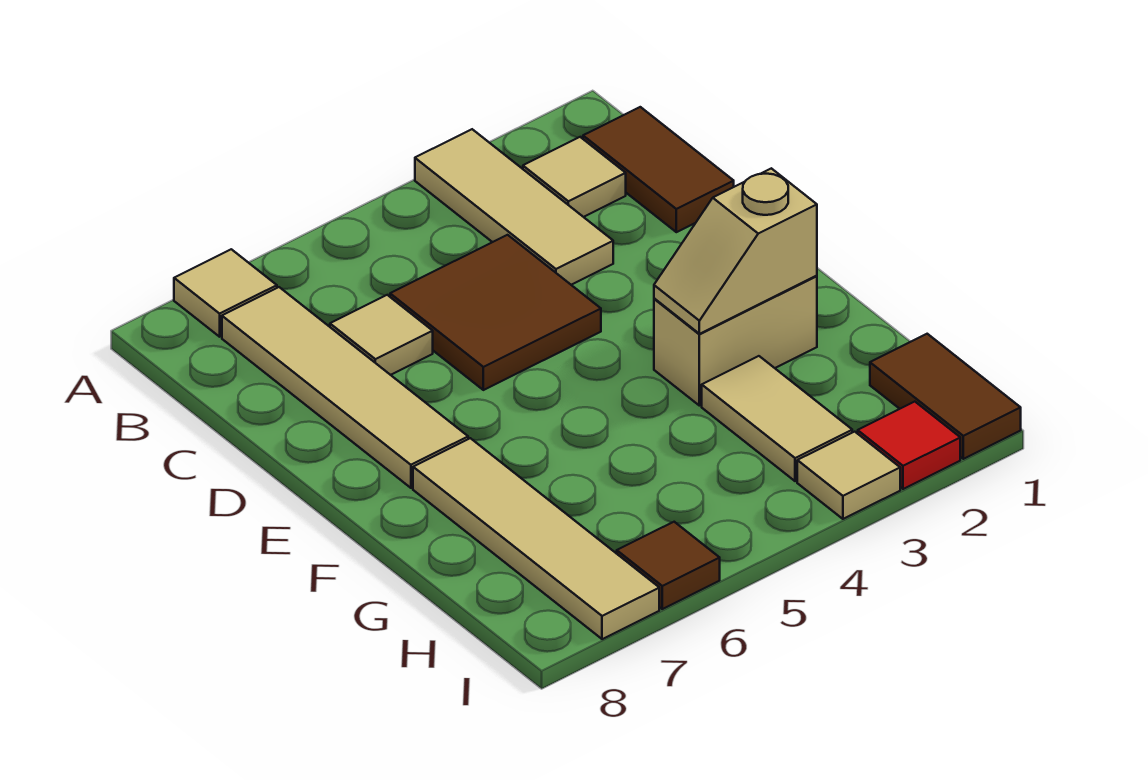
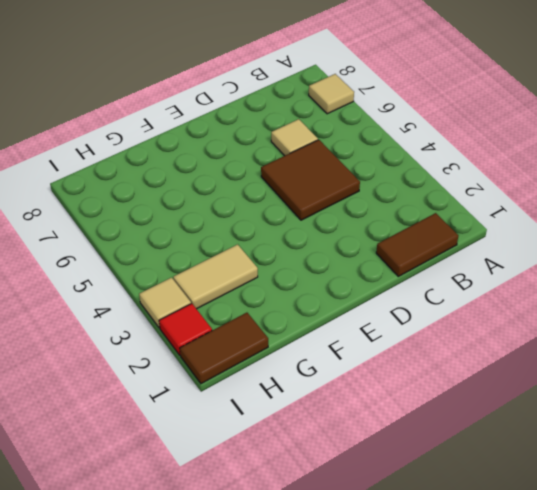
none -> tan 1x3 tile [415,129,613,285]
none -> tan 1x1 tile [523,137,626,217]
none -> tan 1x4 tile [222,287,468,488]

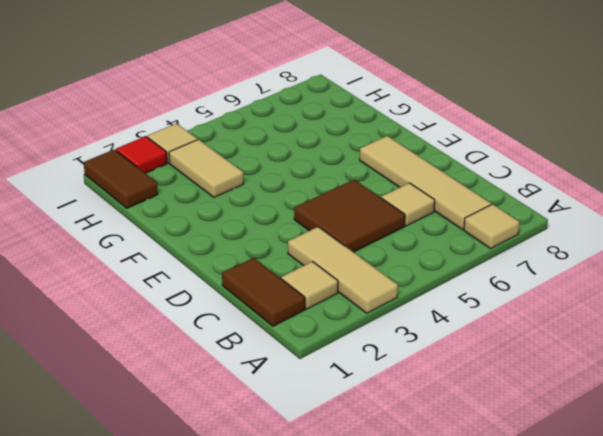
none -> tan 1x2 brick [654,276,817,406]
none -> tan 1x4 tile [413,438,659,639]
none -> brown 1x1 tile [616,522,720,609]

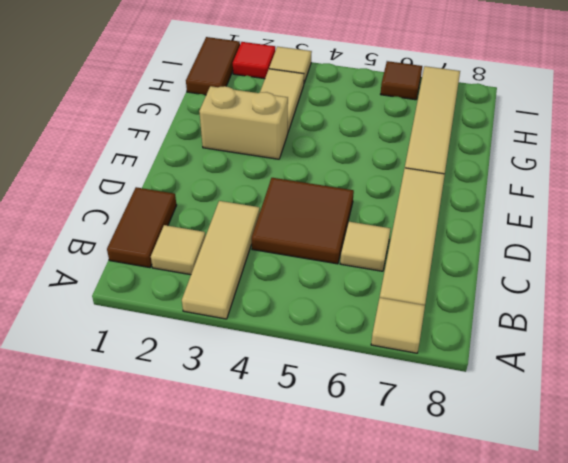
none -> tan 1x2 slope [654,168,817,334]

